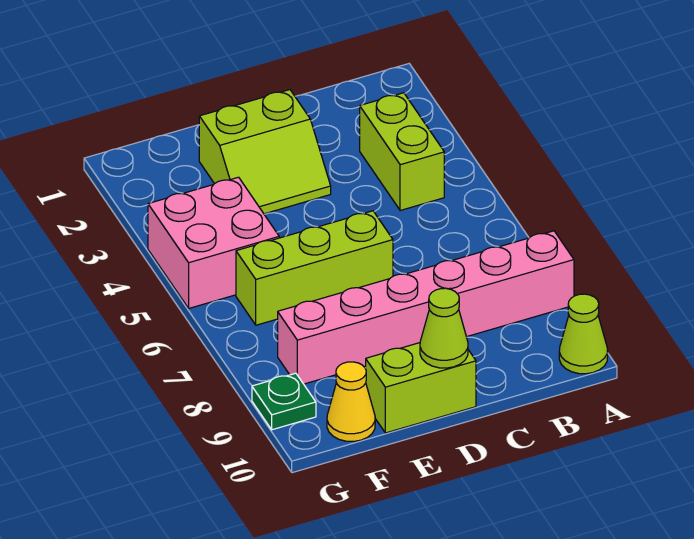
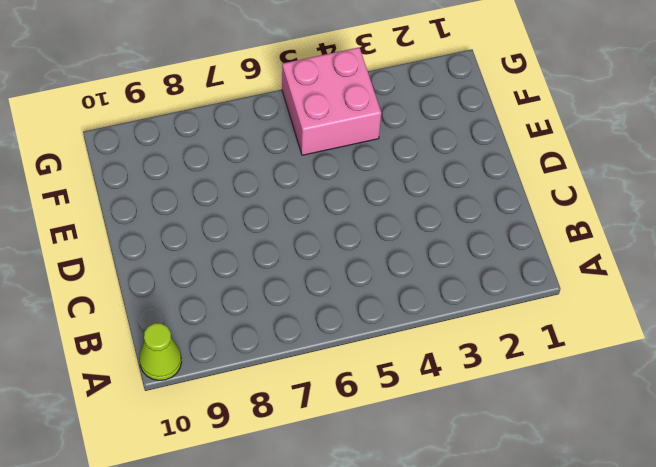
none -> pink 1x6 brick [278,231,574,384]
none -> lime 1x2 brick [360,93,444,211]

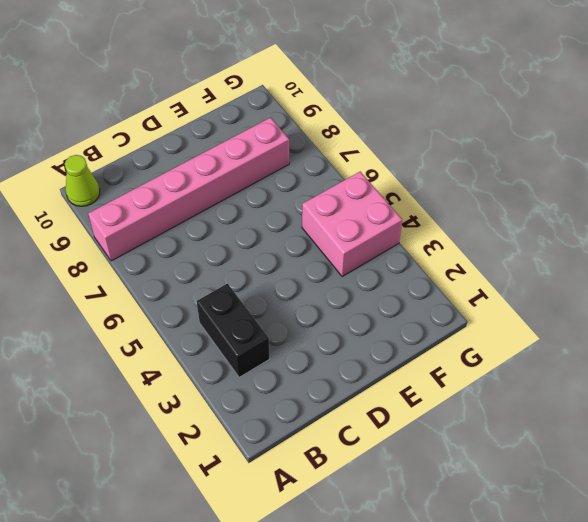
black 1x2 brick [197,284,270,377] -> lime 1x2 brick [360,93,444,211]
none -> lime 2x2 slope [199,90,331,214]
none -> lime 1x3 brick [236,211,393,325]

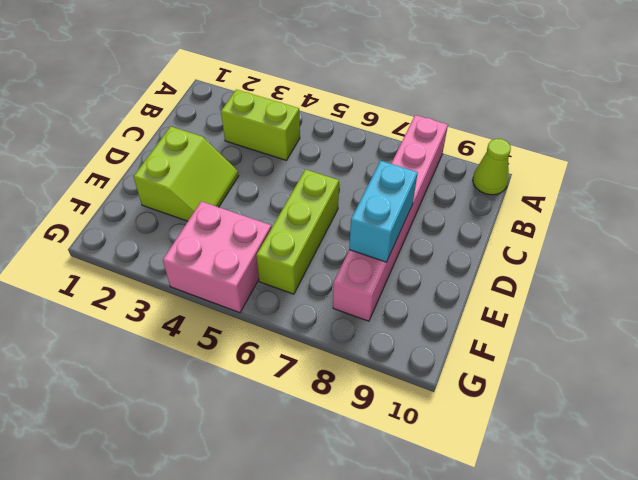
cyan 1x2 brick [349,161,418,262] -> none
none -> lime 1x2 brick [366,343,476,433]
none -> yellow 1x1 cone [327,362,375,441]

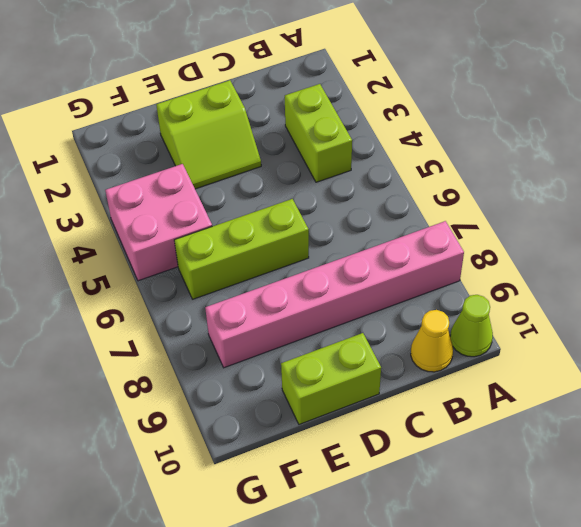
yellow 1x1 cone [411,310,453,372] -> yellow 1x1 cone moved to [327,362,375,441]
none -> green 1x1 plate [252,373,316,430]
none -> lime 1x1 cone [420,288,468,368]

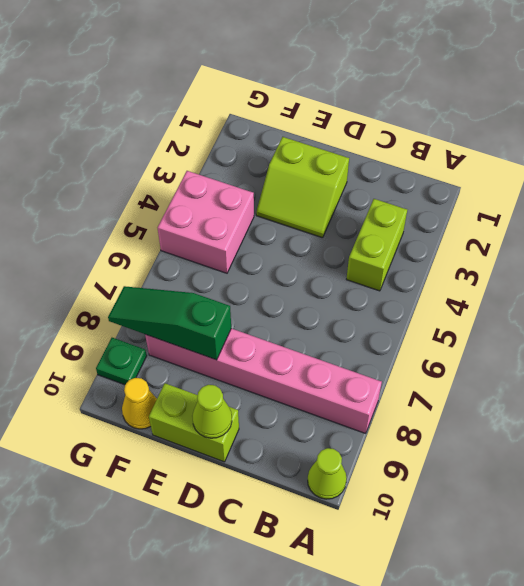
green 1x3 slope [108,286,231,360] -> none
none -> lime 1x3 brick [236,211,393,325]

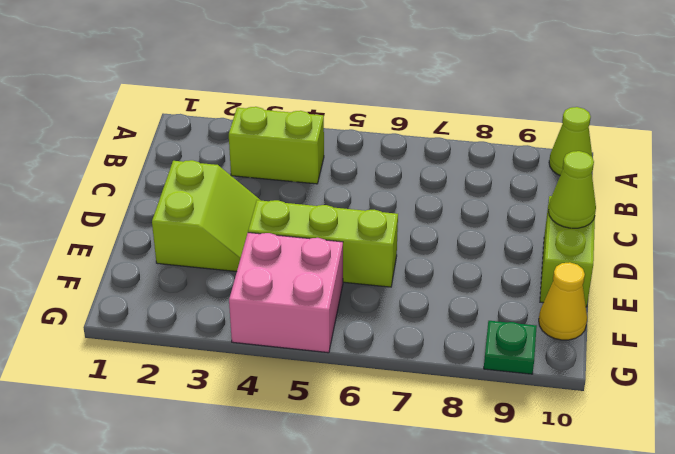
lime 1x3 brick [248,200,398,287] -> lime 1x3 brick turned to [236,211,393,325]
none -> pink 1x6 brick [278,231,574,384]

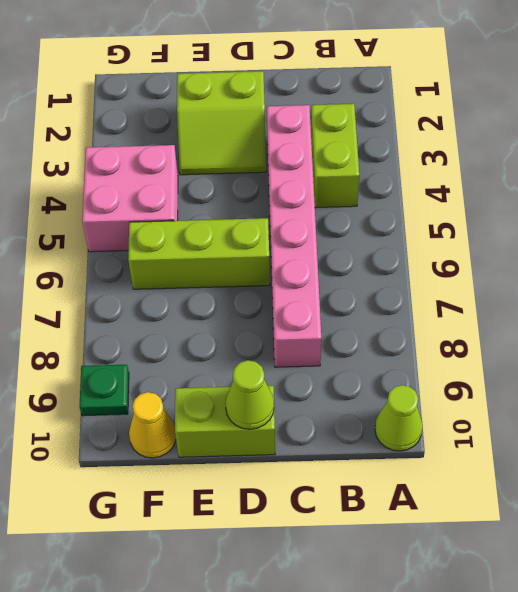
pink 1x6 brick [267,105,321,367] -> pink 1x6 brick turned to [278,231,574,384]

